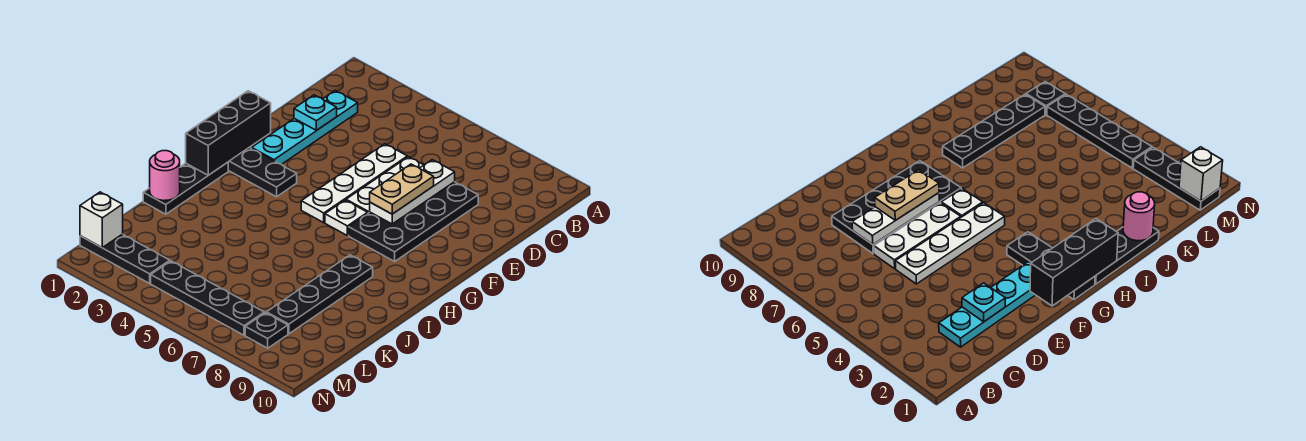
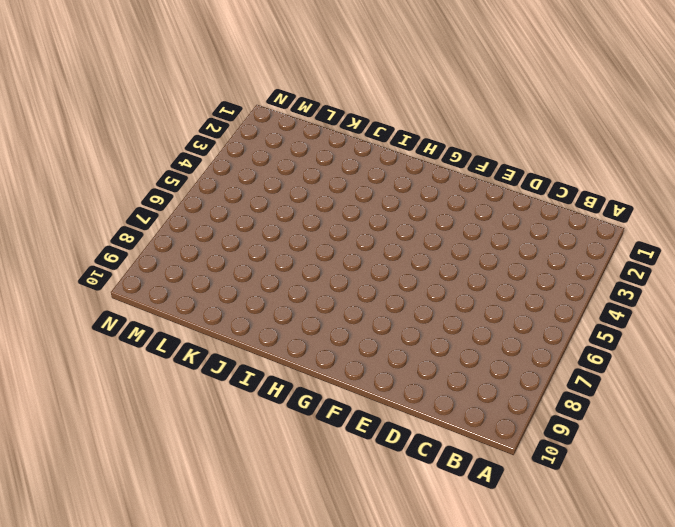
none -> cyan 1x4 plate [252,90,358,164]
none -> white 1x4 plate [301,144,407,223]
none -> white 1x3 plate [346,157,423,213]

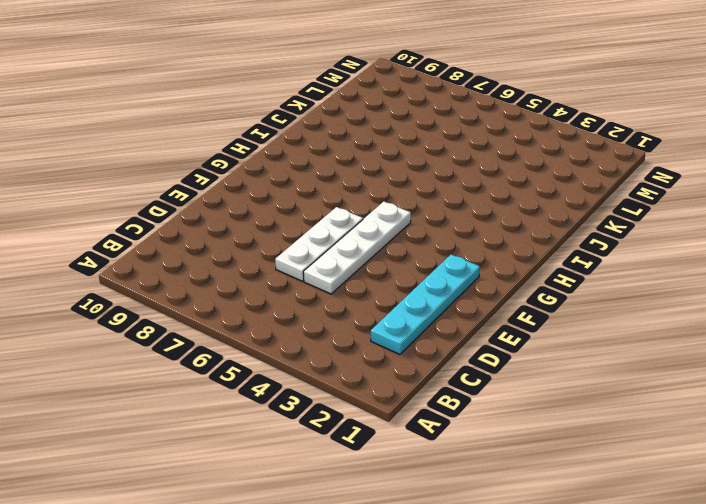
none -> black 2x4 plate [349,182,478,261]
none -> black 1x3 plate [228,147,297,197]
none -> white 1x1 plate [325,200,368,236]

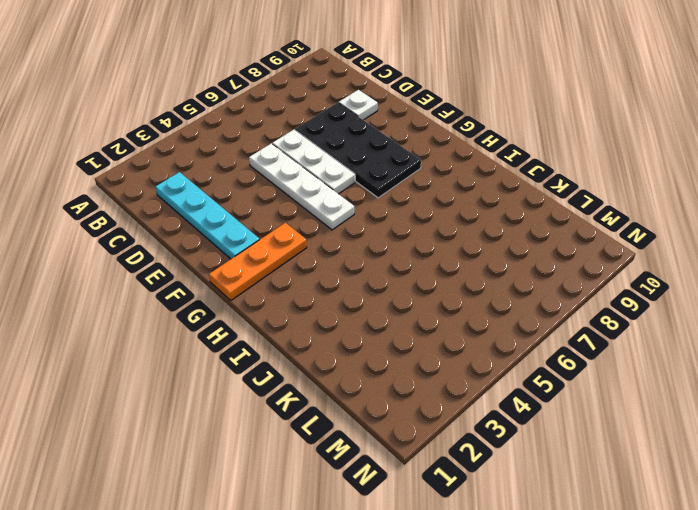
white 1x1 plate [339,90,378,120] -> white 1x1 plate moved to [325,200,368,236]
orange 1x3 plate [209,223,307,300] -> black 1x3 plate [228,147,297,197]
none -> black 1x3 plate [143,162,228,214]
none -> black 1x4 plate [266,255,373,334]
none -> black 1x3 plate [80,234,170,283]

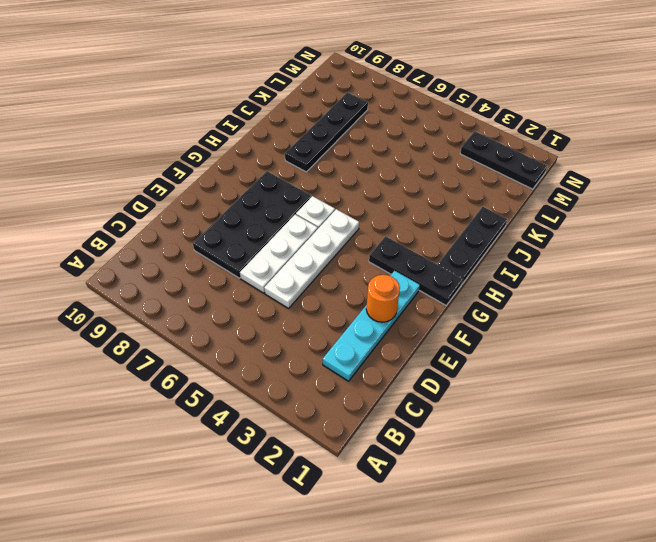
orange 1x1 round brick [366,275,400,322] -> none
none -> black 1x4 plate [151,261,264,335]
none -> black 1x1 plate [245,313,288,348]
none -> cyan 1x1 plate [294,95,337,131]

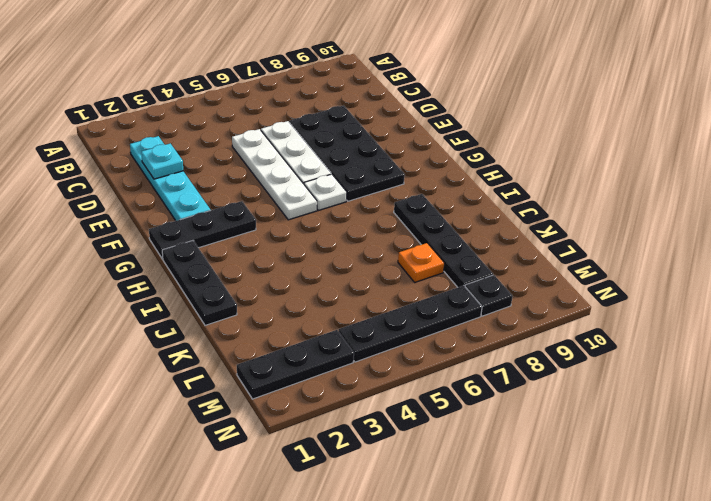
orange 1x1 plate [398,243,444,282] -> none
none -> white 1x3 plate [370,160,455,224]
none -> black 1x3 brick [186,91,271,175]
none -> pink 1x1 round brick [150,151,180,201]

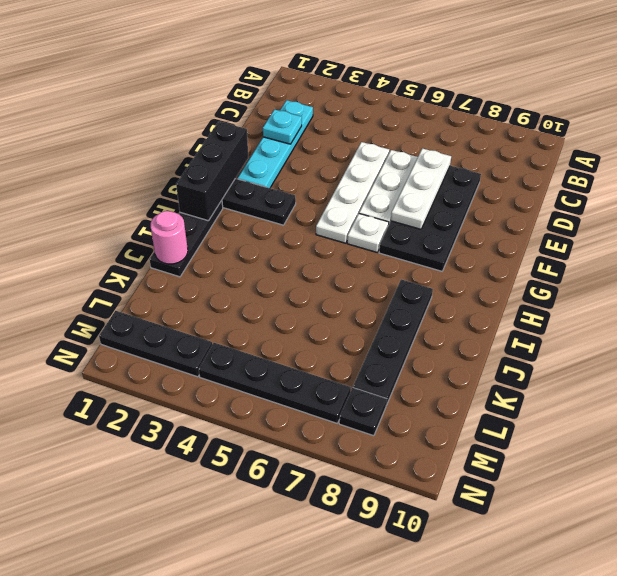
none -> white 1x1 brick [80,192,123,247]
none -> tan 1x2 plate [370,164,434,214]

